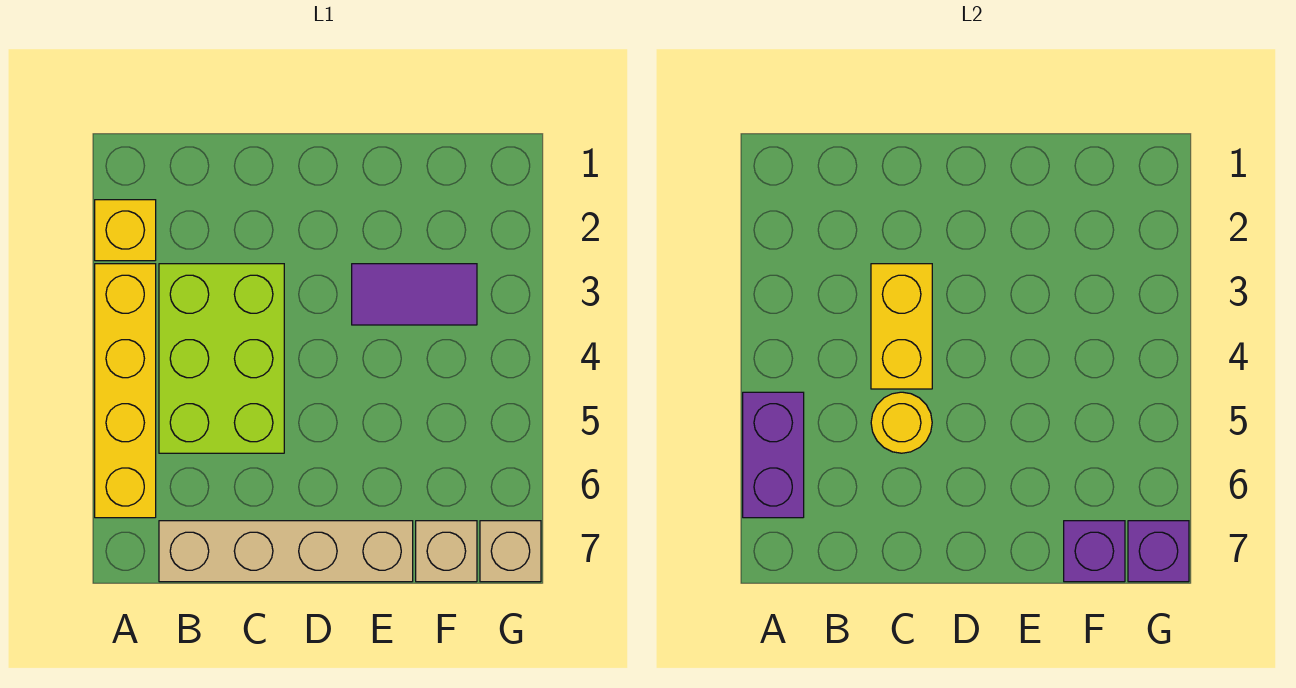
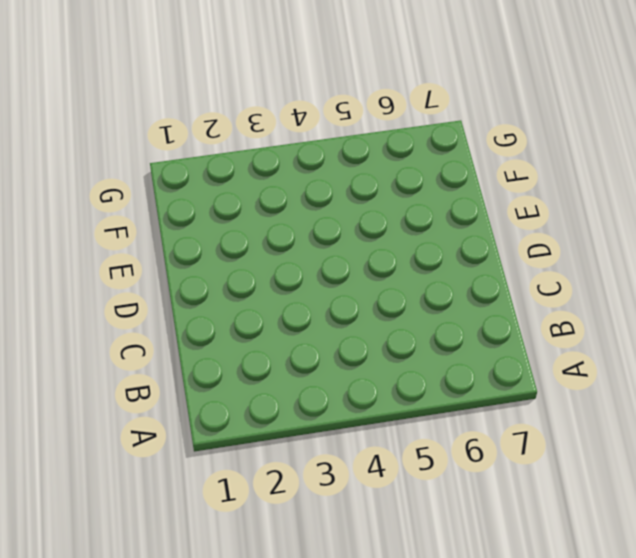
none -> yellow 1x1 brick [95,200,156,261]
none -> yellow 1x4 brick [95,264,156,518]
none -> lime 2x3 brick [159,264,284,453]

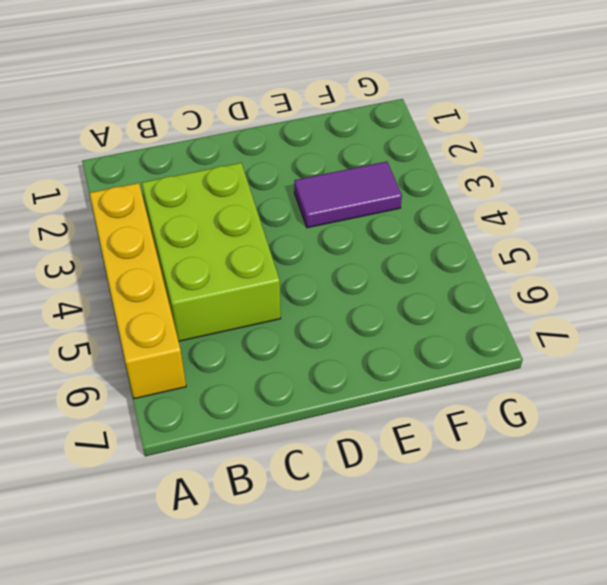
none -> yellow 1x1 brick [95,200,156,261]
none -> tan 1x4 brick [159,521,413,582]
none -> tan 1x1 brick [416,521,477,582]

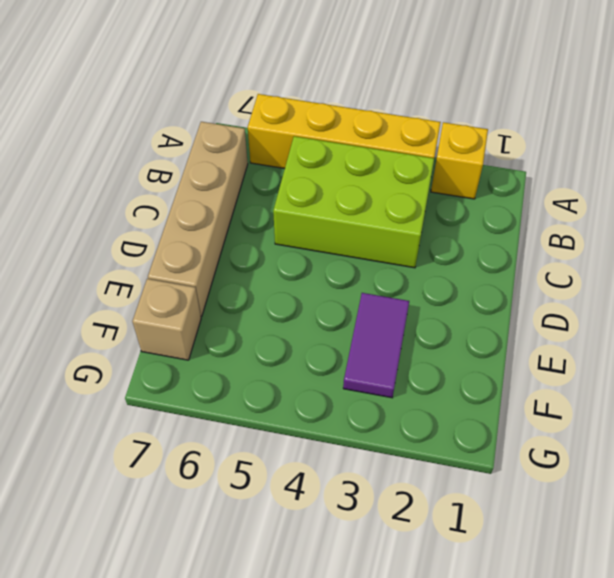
none -> tan 1x1 brick [480,521,541,582]
none -> purple 1x2 brick [743,392,804,518]
none -> yellow 1x2 brick [871,264,932,389]

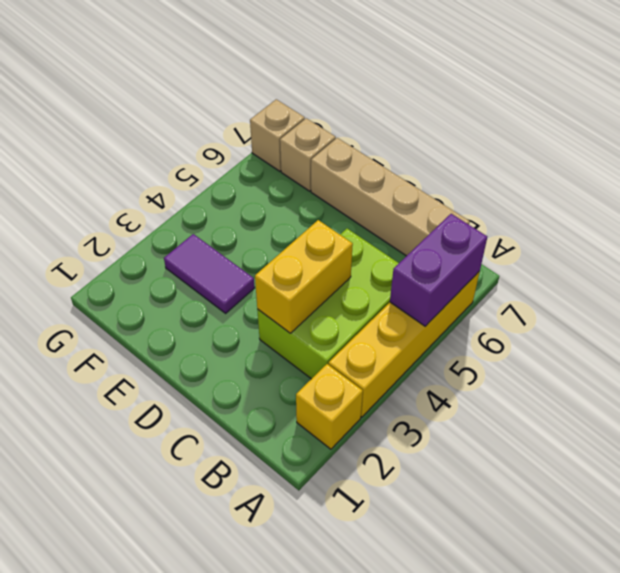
none -> yellow 1x1 round brick [871,392,932,453]
none -> purple 1x1 brick [1064,521,1125,582]
none -> purple 1x1 brick [1128,521,1189,582]

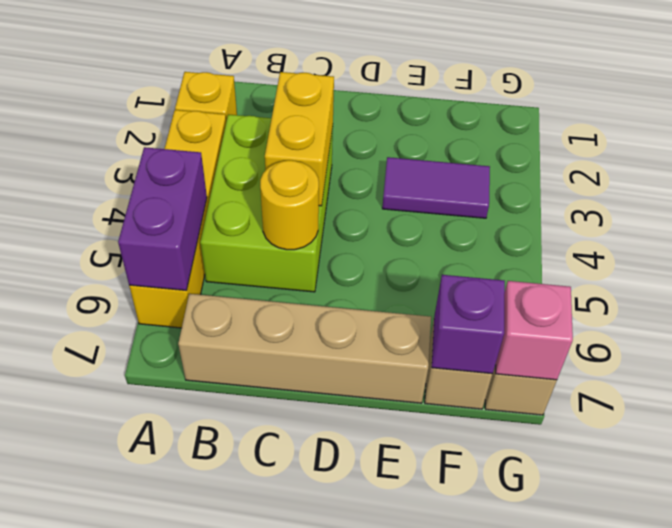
pink 1x1 brick [496,281,573,380] -> purple 1x1 brick [1128,521,1189,582]

